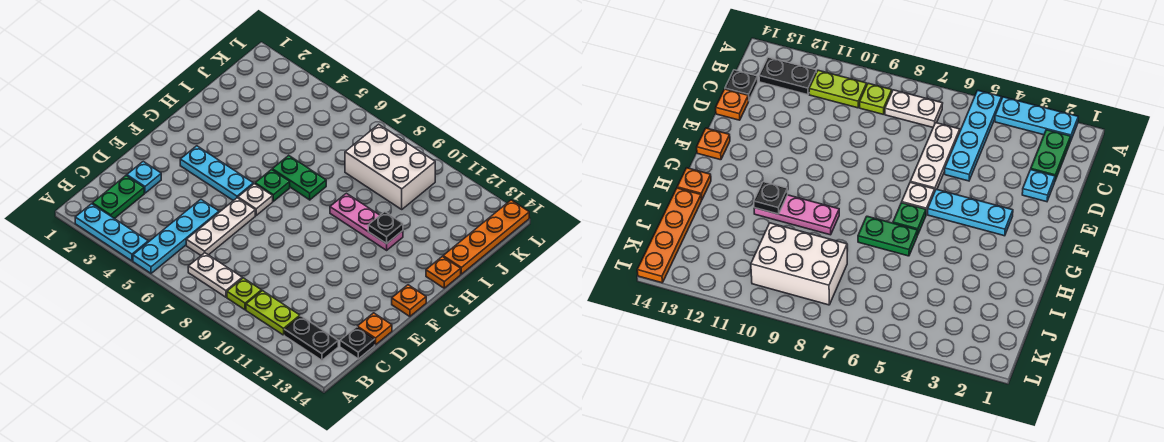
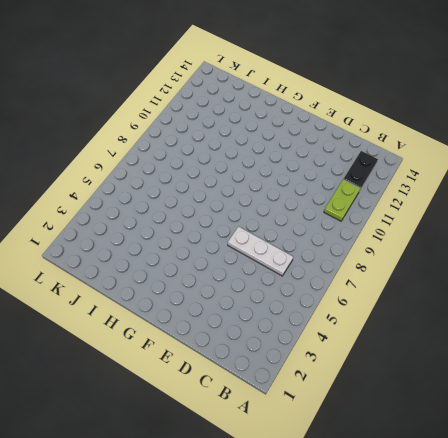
none -> cyan 1x3 plate [75,204,148,261]
none -> cyan 1x4 plate [133,199,219,273]
none -> green 1x2 plate [92,176,144,219]

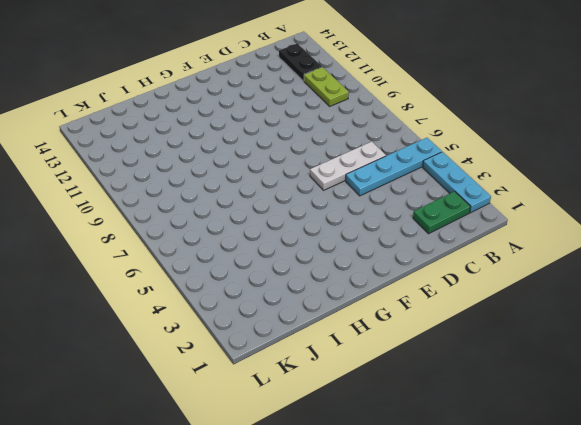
none -> white 1x2 plate [188,253,242,297]
none -> lime 1x1 plate [227,278,262,310]
none -> black 1x1 plate [340,327,375,359]

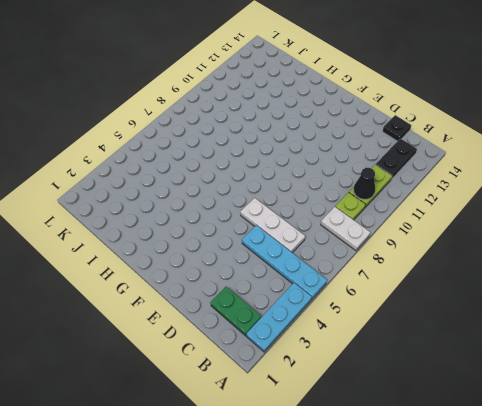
white 1x2 plate [321,207,370,251] -> white 1x2 plate turned to [188,253,242,297]
black 1x1 cone [353,168,375,199] -> none
none -> cyan 1x1 plate [127,161,161,193]
none -> orange 1x1 plate [357,313,392,345]
none -> cyan 1x3 plate [180,146,253,201]

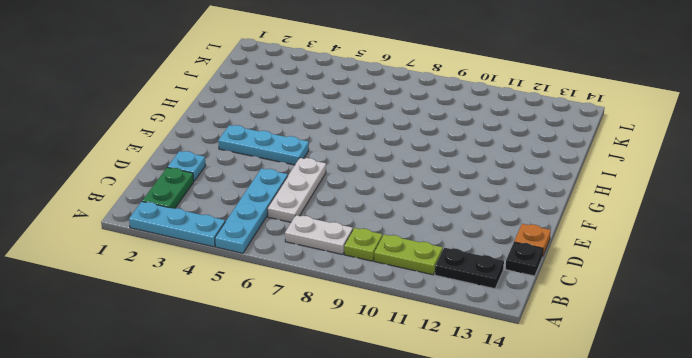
none -> white 1x1 plate [238,184,273,215]
none -> orange 1x1 plate [392,285,426,317]
none -> green 1x1 plate [255,170,290,201]

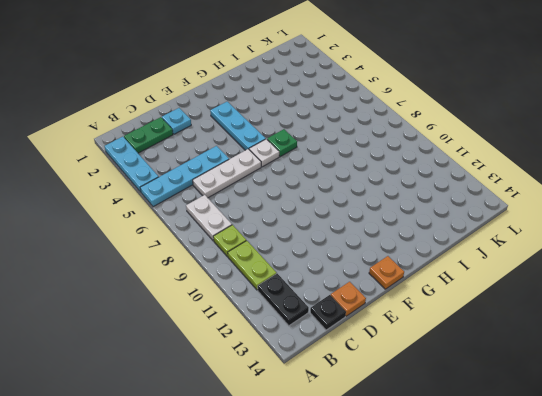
none -> green 1x2 plate [272,155,326,200]
none -> pink 1x3 plate [330,193,403,250]
none -> orange 1x1 plate [426,256,461,288]

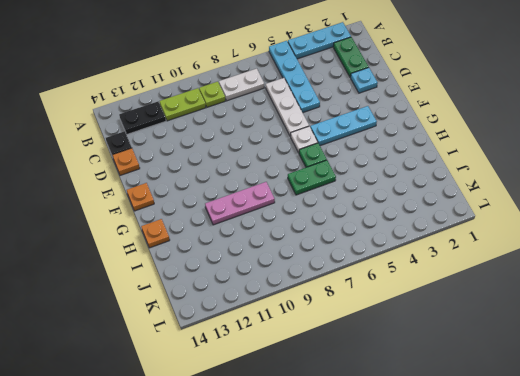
none -> orange 1x4 plate [443,200,529,274]
none -> white 2x3 brick [345,124,435,209]
none -> black 1x1 plate [368,212,403,244]

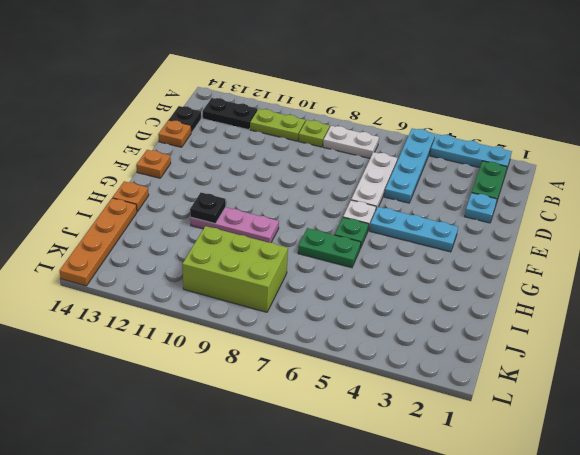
lime 2x3 brick [182,226,288,312] -> white 2x3 brick [345,124,435,209]

